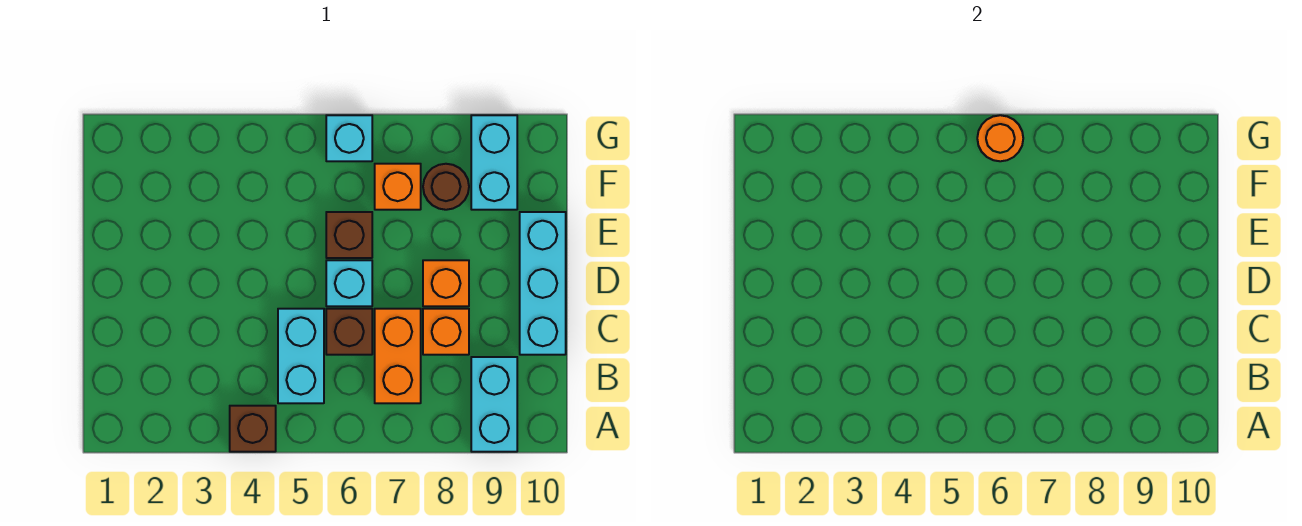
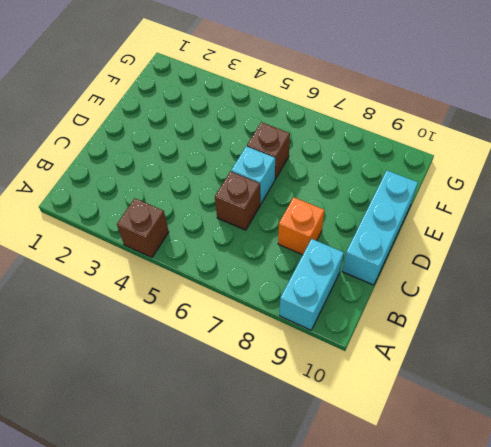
none -> cyan 1x2 brick [278,309,324,403]
none -> orange 1x2 brick [375,309,421,403]
none -> orange 1x1 brick [423,260,469,306]

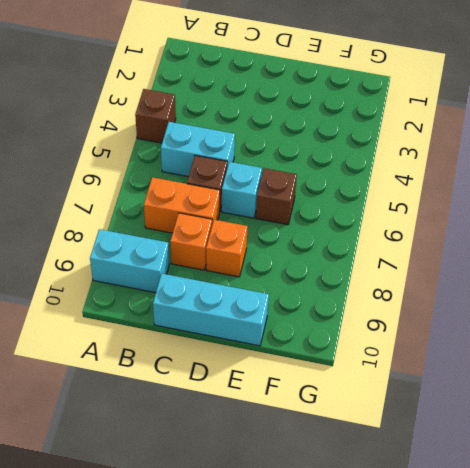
none -> orange 1x1 brick [375,164,421,210]
none -> brown 1x1 round brick [423,164,469,210]
none -> cyan 1x2 brick [471,115,517,210]

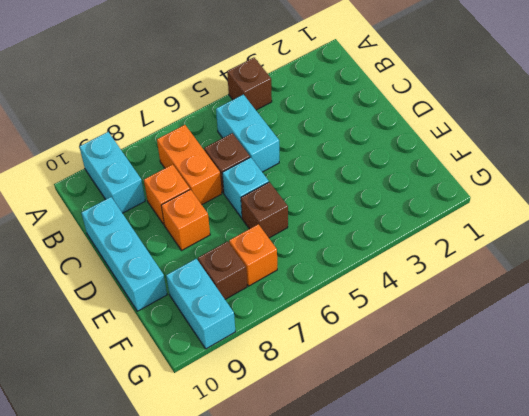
brown 1x1 brick [198,241,247,299] -> brown 1x1 round brick [423,164,469,210]
none -> cyan 1x1 brick [326,115,372,161]
none -> orange 1x1 round brick [977,115,1023,161]

